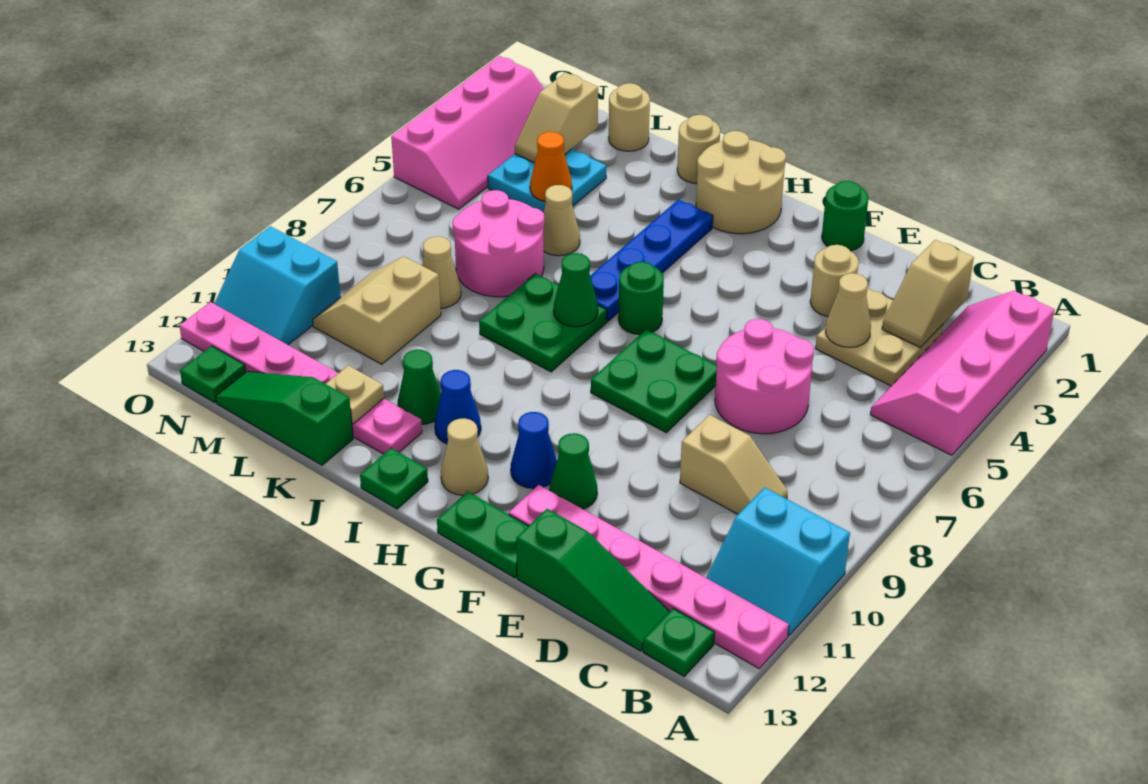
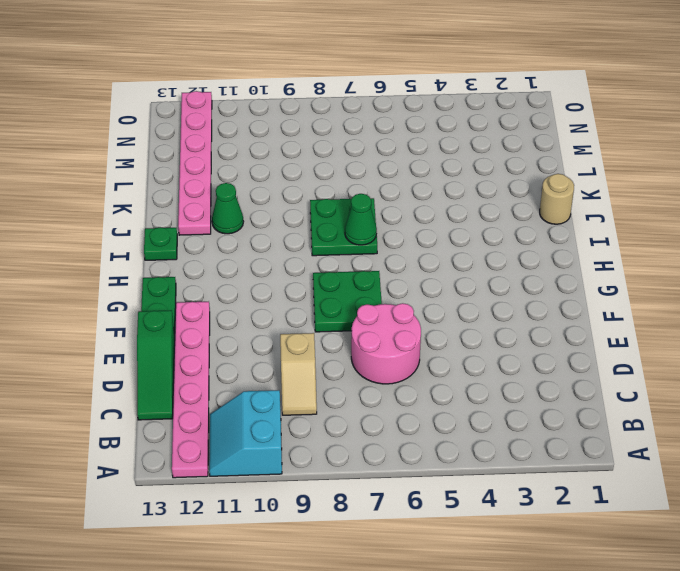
none -> pink 2x4 slope [870,291,1055,455]
none -> green 1x1 plate [643,608,715,676]
none -> tan 2x2 plate [816,288,943,386]
none -> tan 1x1 round brick [810,245,859,316]

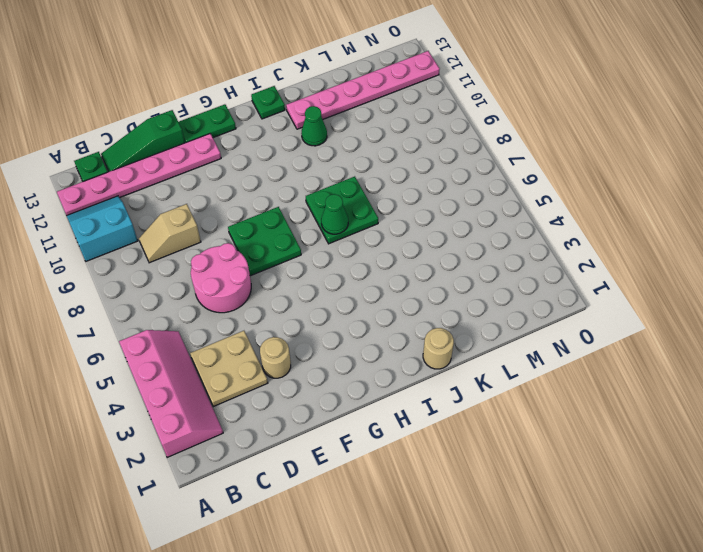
none -> green 1x1 round brick [822,181,869,251]
none -> green 1x1 cone [550,433,597,509]
none -> blue 1x1 cone [511,412,557,489]
none -> tan 2x2 round brick [696,131,786,234]

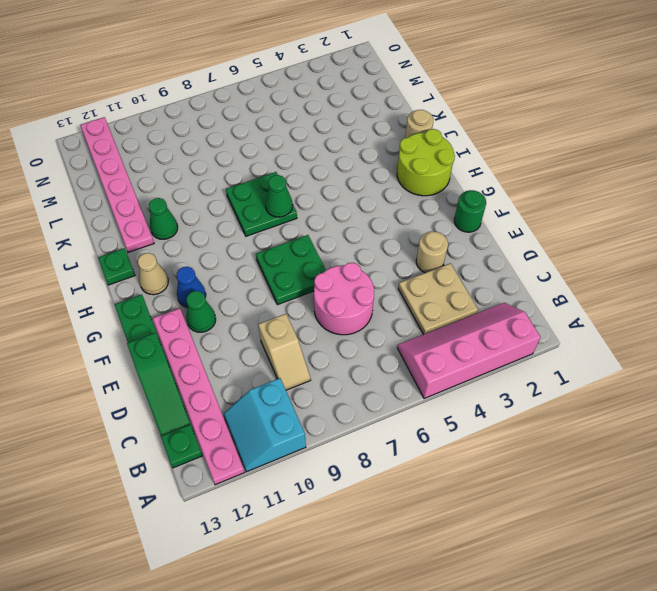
lime 2x2 round brick [397,129,455,196] -> tan 2x2 round brick [696,131,786,234]
none -> green 1x1 round brick [618,262,664,335]
none -> blue 1x4 plate [590,199,713,322]
none -> blue 1x1 cone [435,370,481,444]
none -> tan 1x1 cone [543,185,580,256]

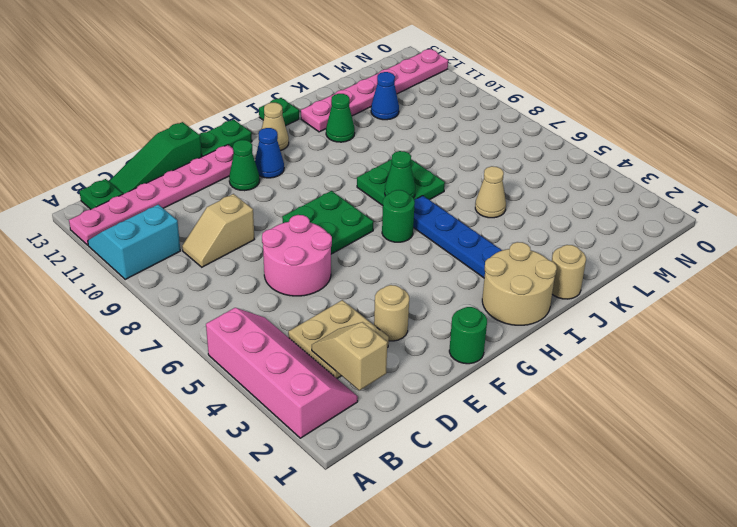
blue 1x1 cone [371,72,399,120] -> blue 1x1 cone moved to [435,370,481,444]
none -> pink 2x2 round brick [452,190,545,297]
none -> green 1x3 slope [216,371,353,465]
none -> tan 1x1 round brick [609,83,650,151]
none -> cyan 2x2 plate [488,149,606,213]

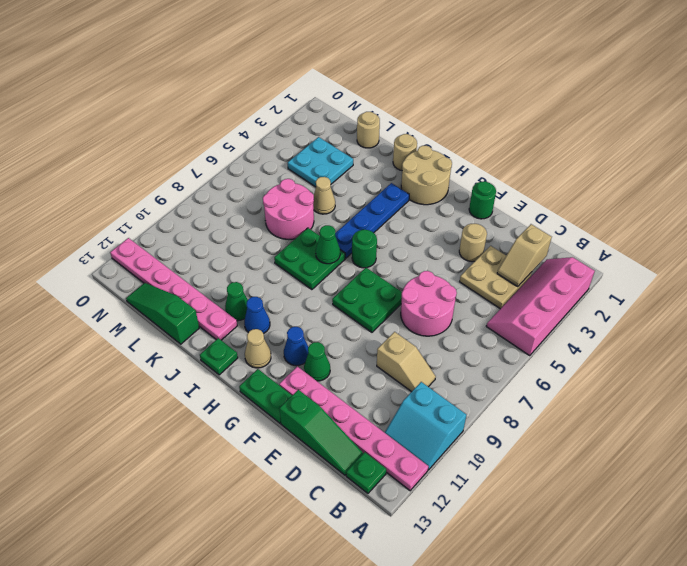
none -> tan 1x1 cone [422,236,461,308]
none -> tan 2x2 slope [313,256,441,364]
none -> pink 2x4 slope [391,56,544,209]
none -> cyan 2x2 slope [214,226,341,345]

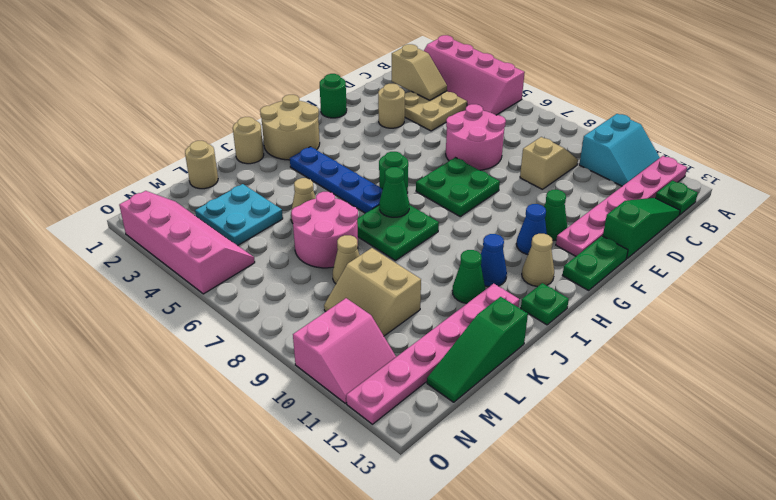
pink 2x2 slope [293,298,396,403] -> cyan 2x2 slope [214,226,341,345]
none -> green 1x1 plate [180,346,246,403]
none -> tan 1x1 cone [826,273,871,347]
none -> tan 1x1 plate [326,365,384,424]
none -> orange 1x1 cone [530,132,572,201]

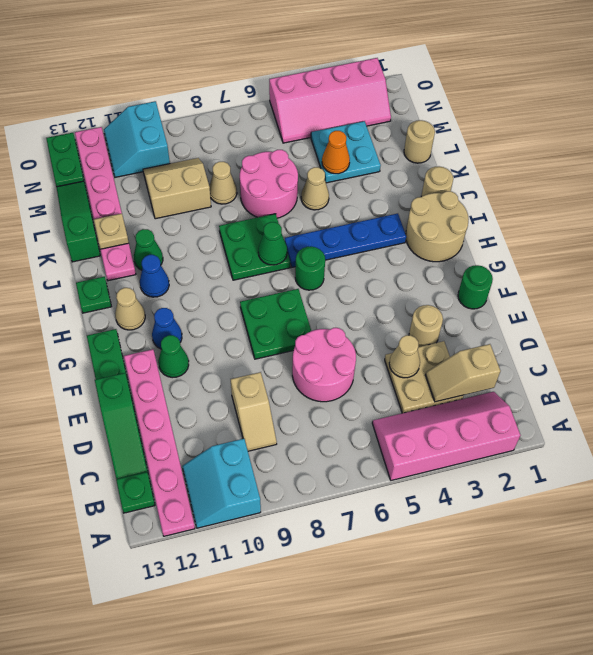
green 1x2 plate [46,133,84,187] -> green 1x1 plate [180,346,246,403]
none -> tan 1x2 slope [515,72,598,163]

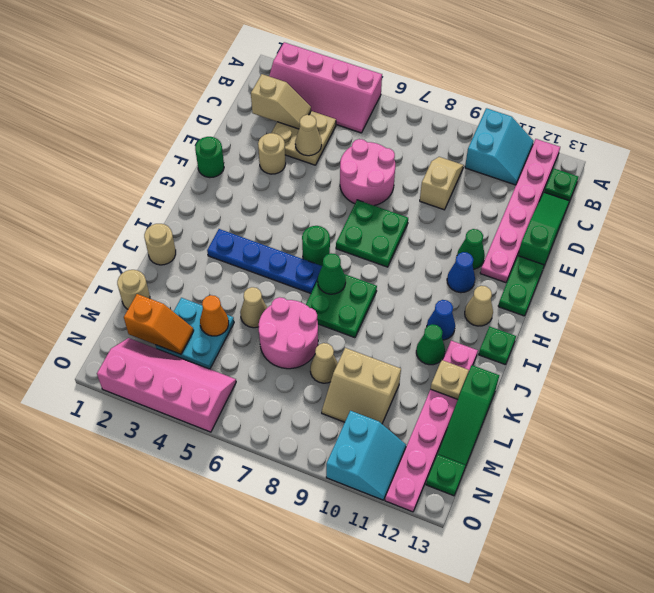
orange 1x2 slope [124,294,194,354] -> tan 1x2 slope [515,72,598,163]
none -> tan 2x2 round brick [696,131,786,234]

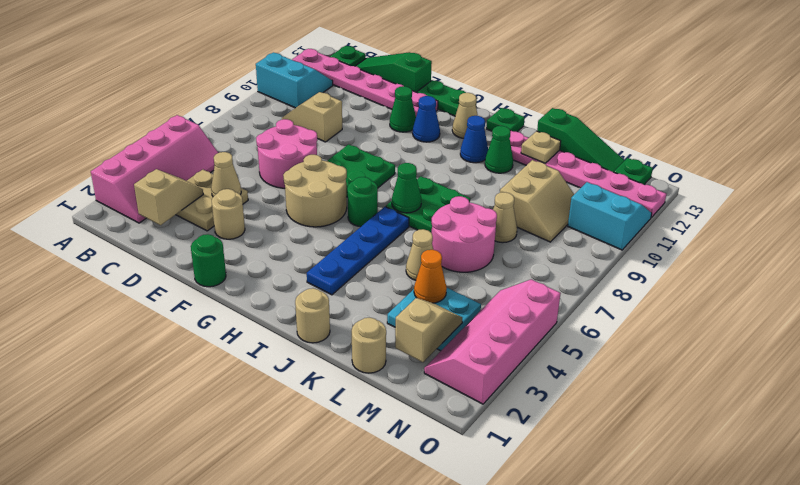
tan 2x2 round brick [283,155,347,227] -> tan 2x2 round brick moved to [696,131,786,234]

